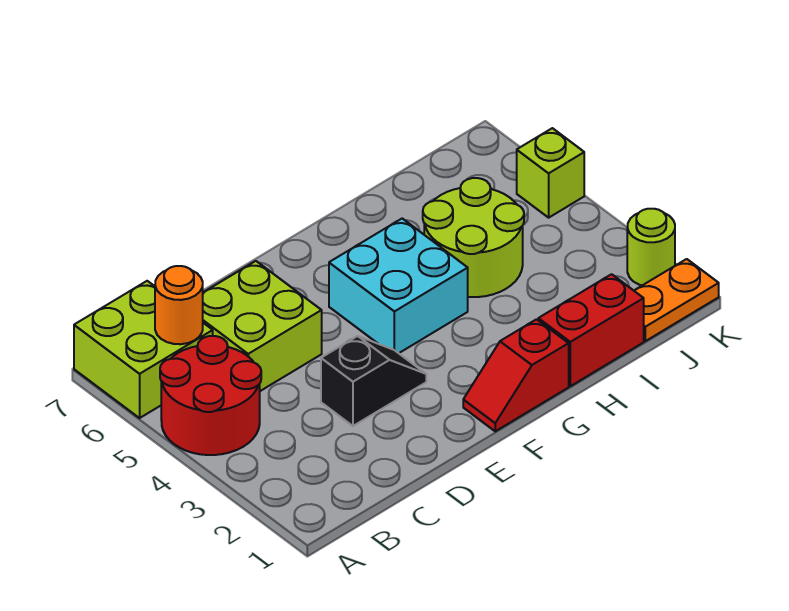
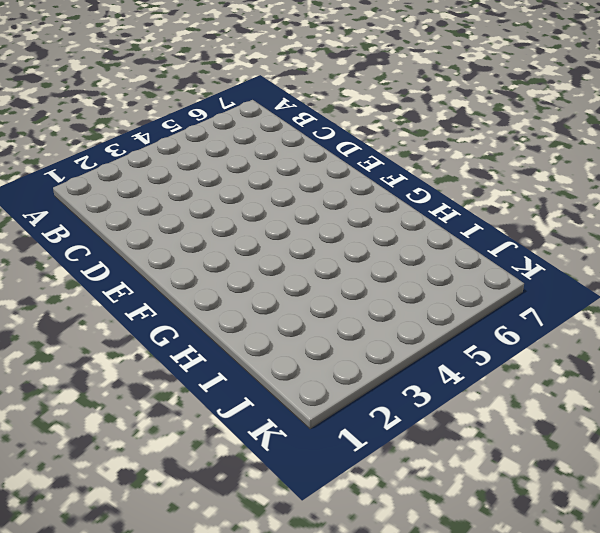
none -> red 2x2 round brick [160,336,261,455]
none -> lime 2x2 brick [74,281,213,418]
none -> lime 2x2 brick [203,261,322,391]

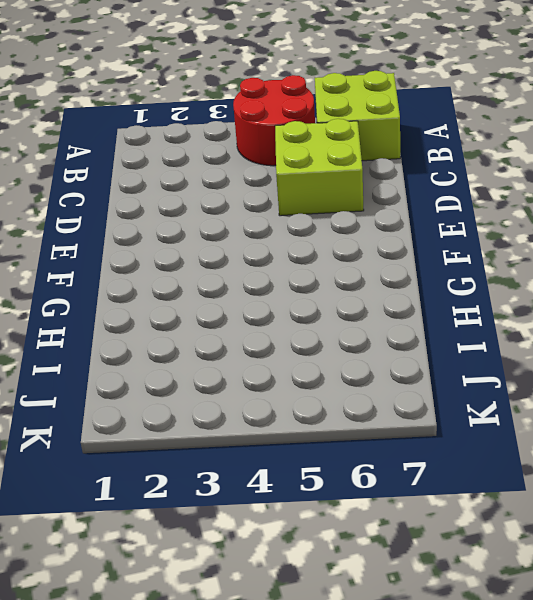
none -> black 1x2 slope [321,336,426,426]
none -> red 1x2 slope [463,319,569,431]
none -> cyan 2x2 brick [329,219,468,353]

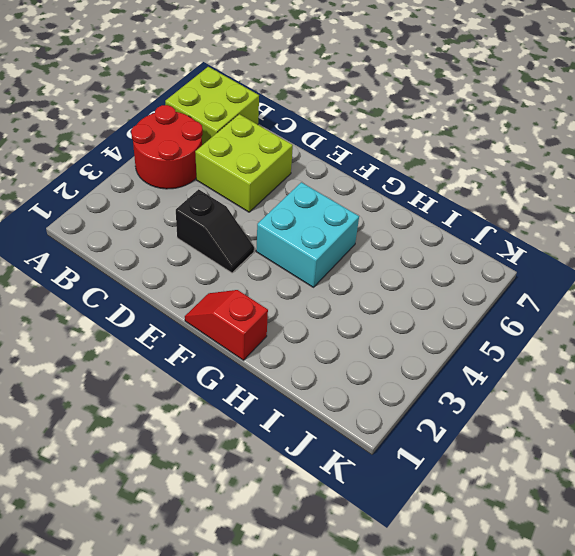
none -> red 1x2 brick [538,274,644,386]
none -> lime 2x2 round brick [423,178,524,297]
none -> orange 1x2 plate [634,259,719,341]

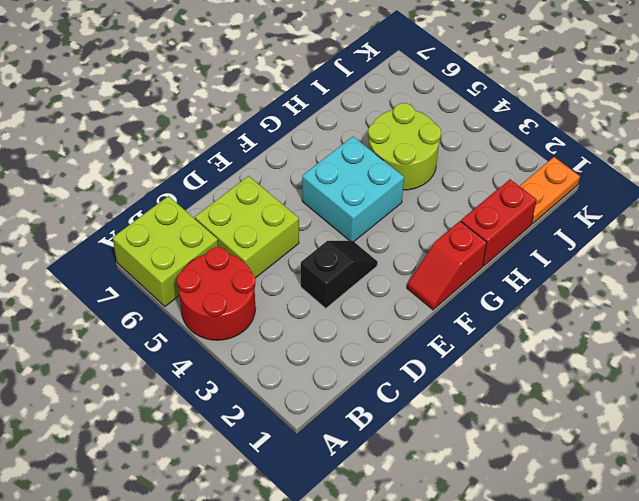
none -> lime 1x1 round brick [627,209,675,285]
none -> lime 1x1 brick [517,128,584,218]
none -> orange 1x1 round brick [155,266,203,344]

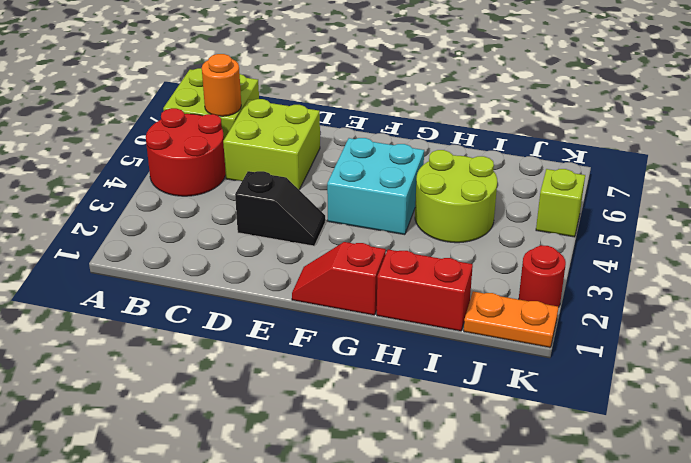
red 1x1 round brick [519,245,566,307] -> lime 1x1 round brick [627,209,675,285]

